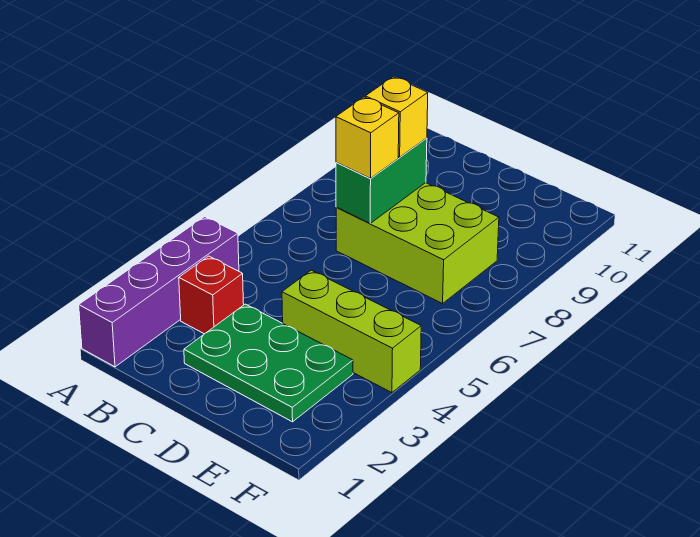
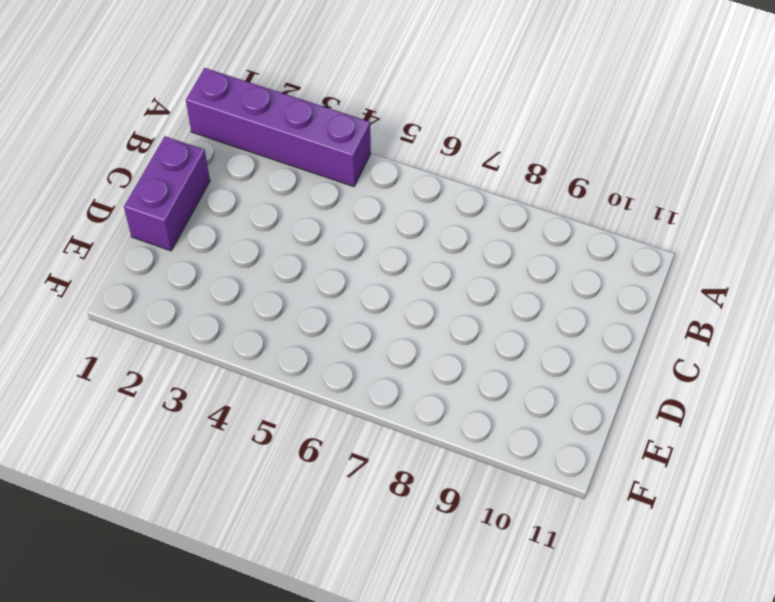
purple 1x2 brick [124,136,210,251] -> none
none -> red 1x1 brick [179,256,244,334]
none -> green 2x3 plate [184,304,353,422]

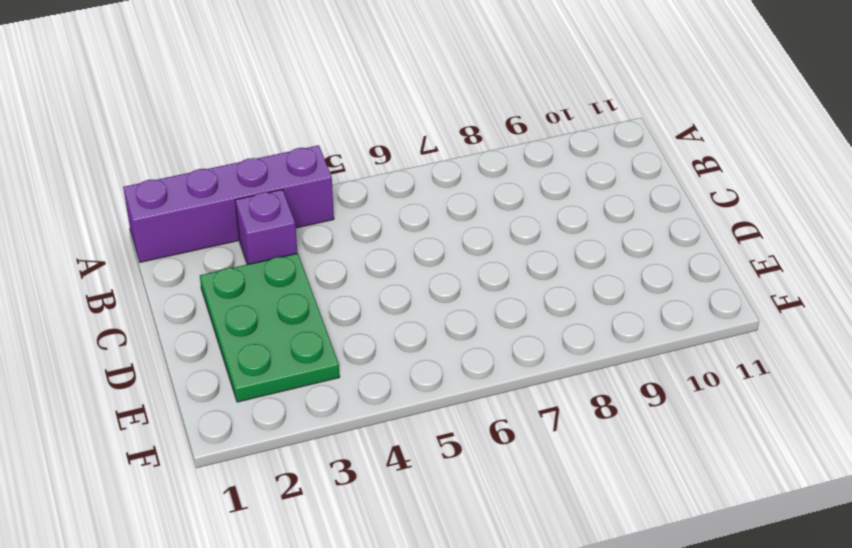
purple 1x1 brick [235,189,297,265] -> red 1x1 brick [179,256,244,334]
none -> lime 2x3 brick [336,183,499,304]
none -> lime 1x3 brick [282,270,421,393]

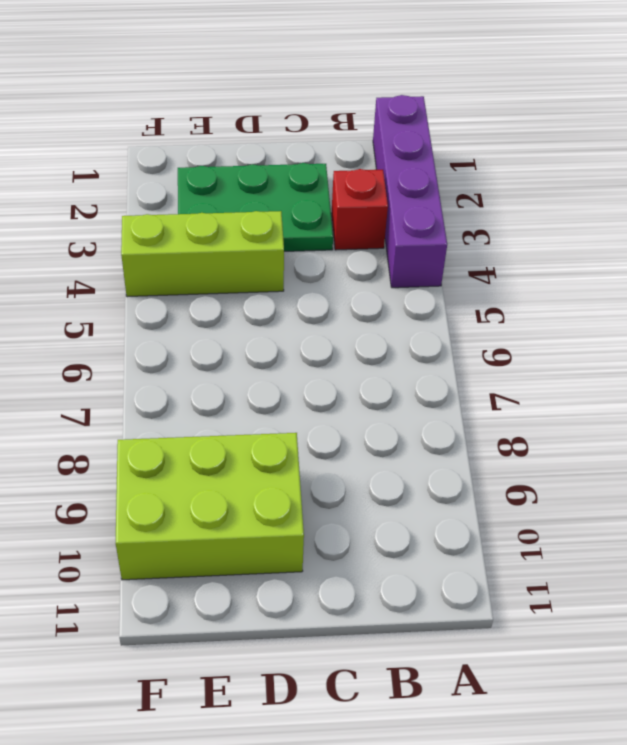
lime 2x3 brick [116,433,304,580] -> lime 2x3 brick moved to [336,183,499,304]
none -> green 1x2 brick [336,138,427,223]
none -> yellow 1x1 brick [336,97,399,178]

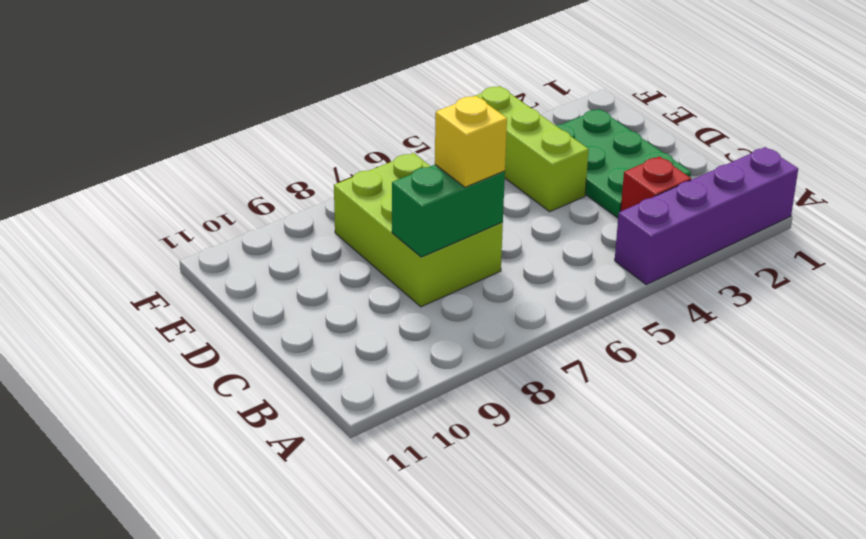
none -> yellow 1x1 brick [365,77,428,157]

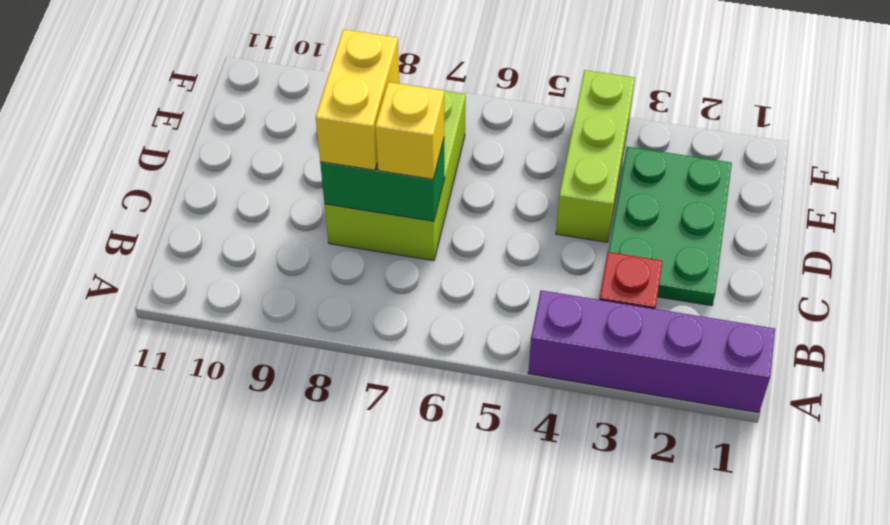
yellow 1x2 brick [316,30,399,170] -> yellow 1x1 brick [365,77,428,157]

